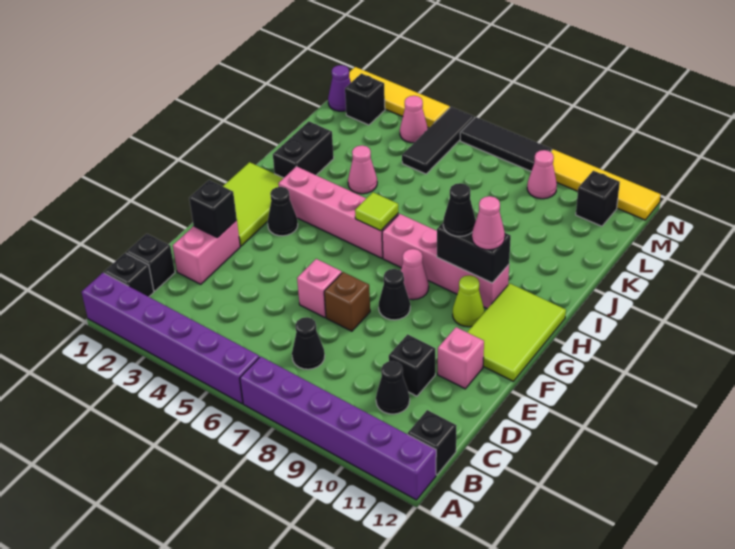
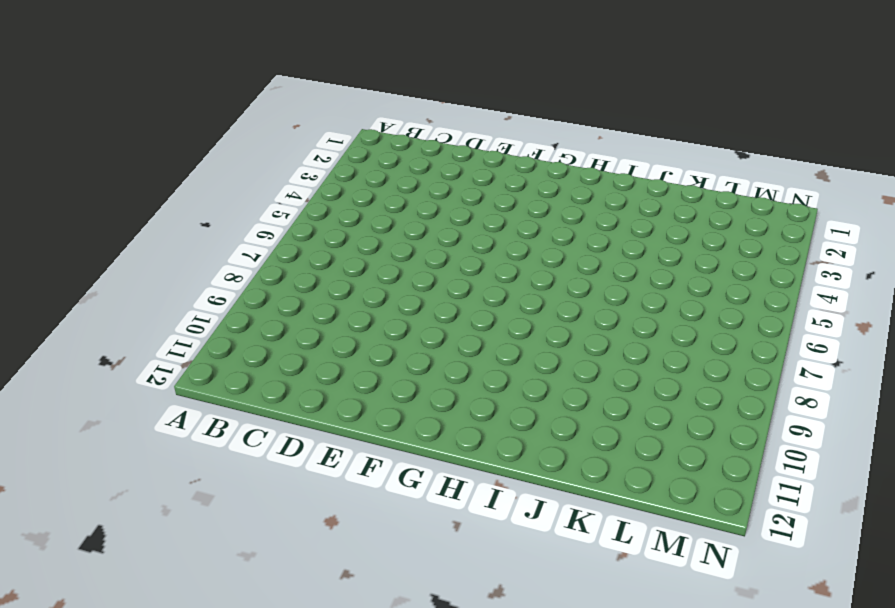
none -> purple 1x6 brick [82,273,259,404]
none -> purple 1x6 brick [240,356,436,500]
none -> black 1x1 brick [104,253,154,297]
none -> black 1x1 brick [408,410,456,475]

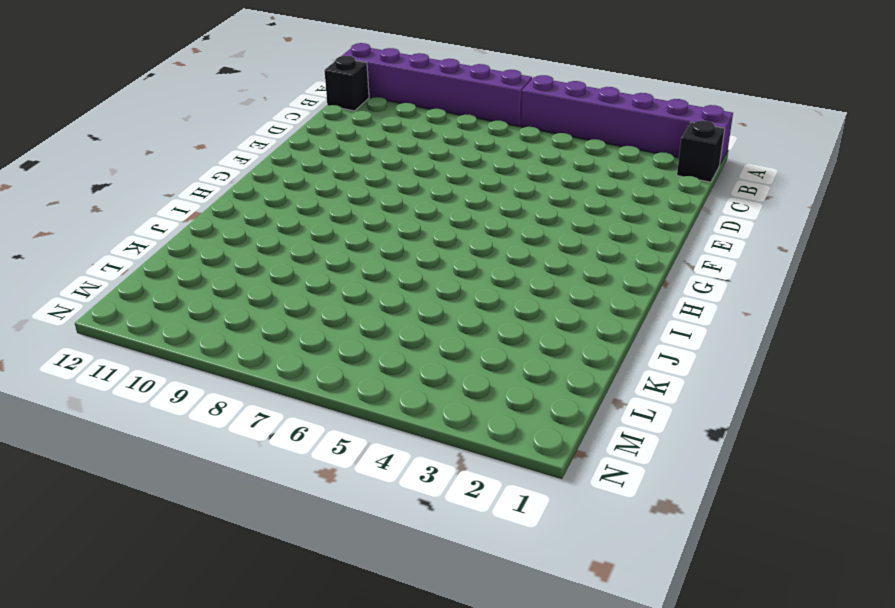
none -> black 1x1 brick [126,234,175,291]
none -> black 1x1 cone [292,317,325,369]
none -> black 1x1 cone [376,361,410,414]
none -> pink 1x2 brick [173,220,240,284]

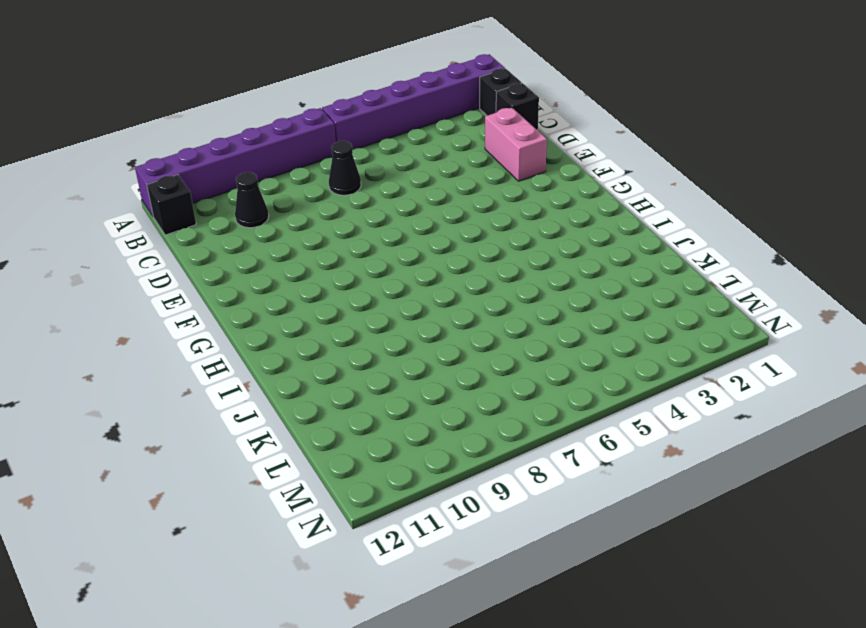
none -> black 1x1 brick [389,334,435,396]
none -> pink 1x1 brick [297,259,342,318]
none -> brown 1x1 brick [324,272,370,331]
none -> pink 1x1 brick [438,327,484,389]

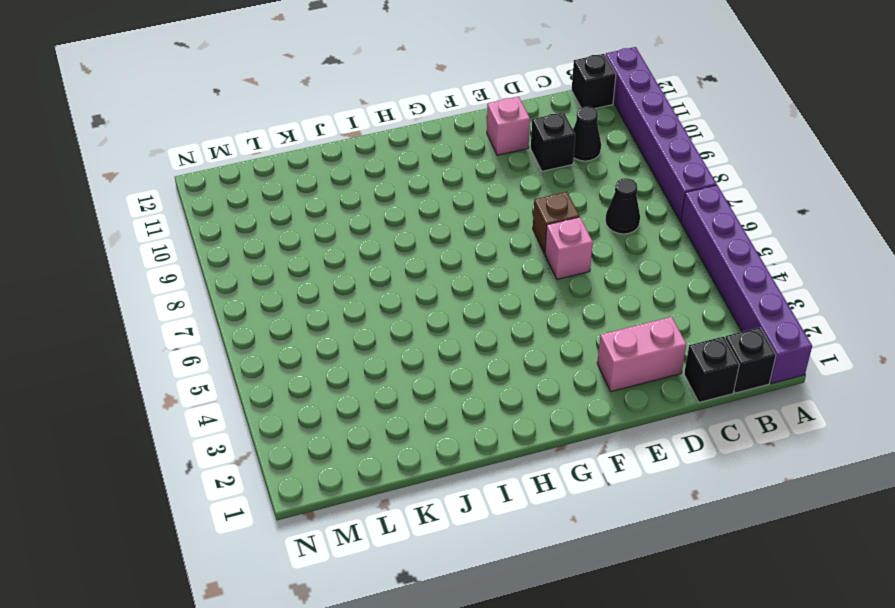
none -> lime 2x3 tile [223,162,283,246]
none -> black 1x1 cone [379,269,410,320]
none -> lime 2x3 tile [467,283,566,381]
none -> black 1x1 cone [268,187,298,236]

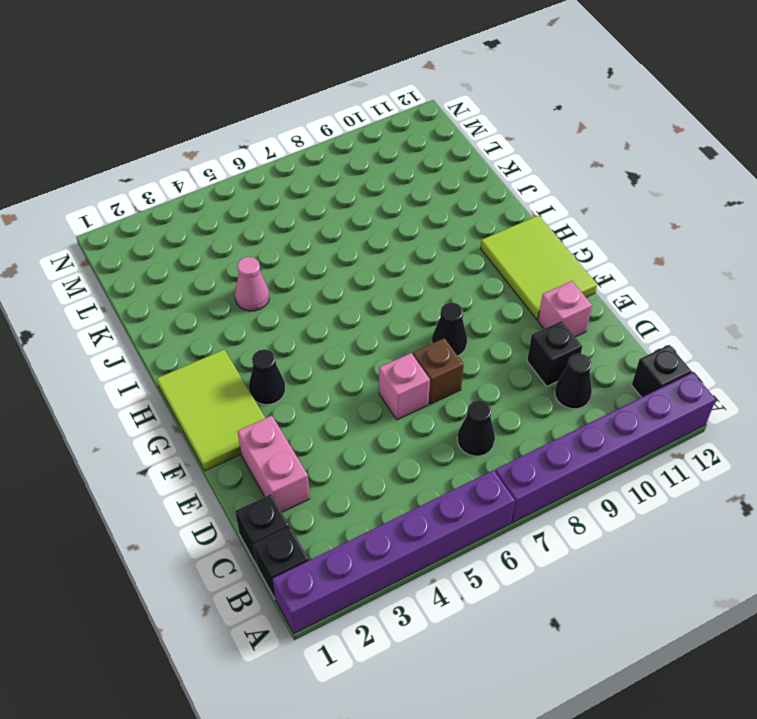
none -> pink 1x1 cone [401,249,429,300]
none -> lime 1x1 cone [453,275,484,327]
none -> pink 1x4 brick [278,166,398,258]
none -> pink 1x4 brick [382,214,509,309]

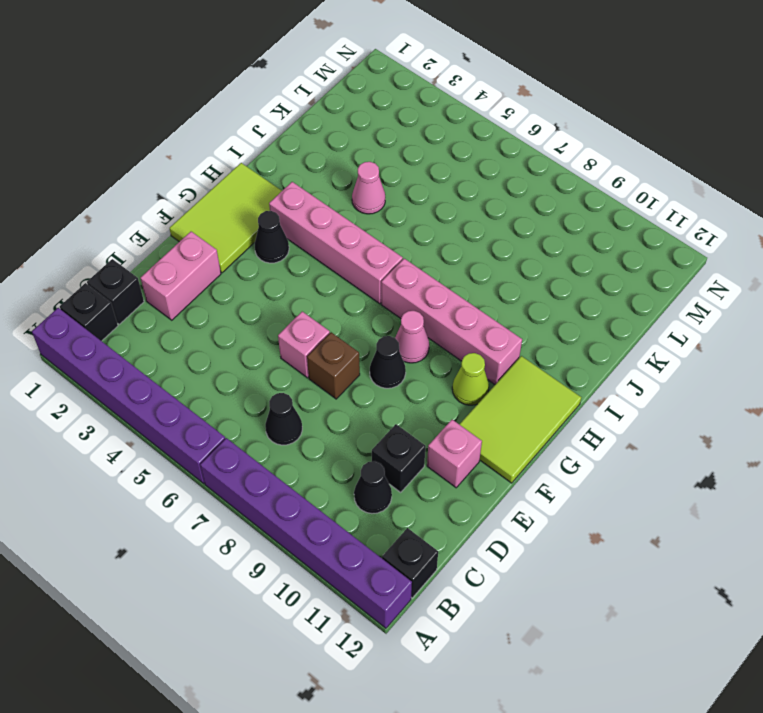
none -> black 1x2 brick [273,121,334,178]
none -> black 1x3 tile [402,107,475,174]
none -> purple 1x1 cone [328,65,351,111]
none -> black 1x1 brick [345,74,385,125]

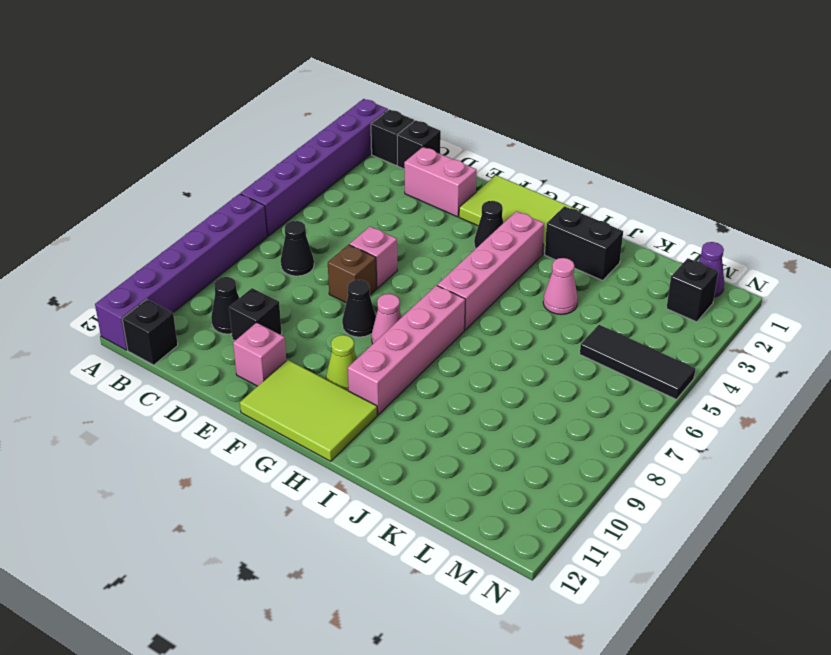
none -> pink 1x1 cone [400,96,428,143]
none -> pink 1x1 cone [527,150,557,199]
none -> black 1x1 brick [576,171,620,226]
none -> yellow 1x4 tile [349,67,450,128]

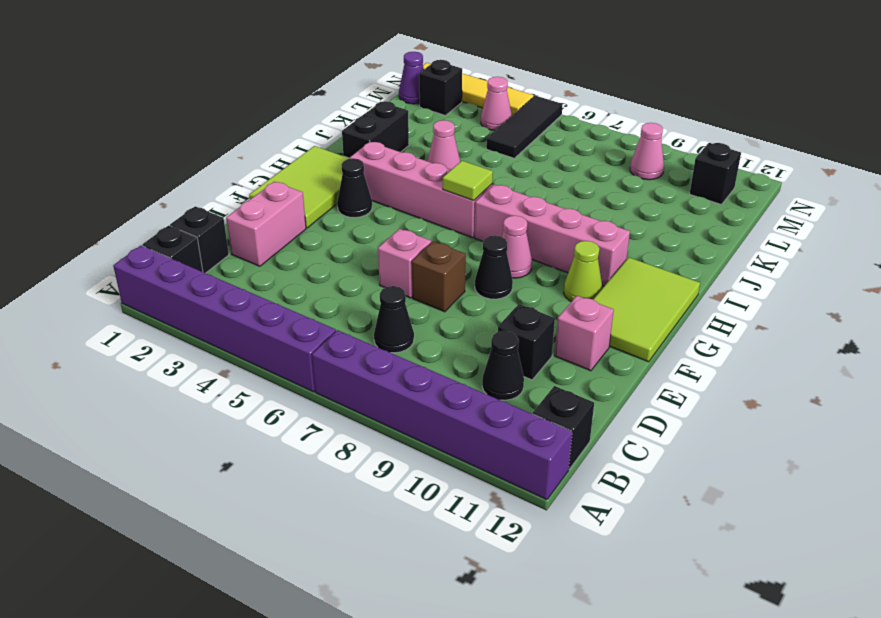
none -> black 1x3 tile [460,117,552,171]
none -> yellow 1x4 tile [551,149,661,220]
none -> black 1x1 brick [189,180,237,238]
none -> black 1x2 brick [437,223,511,283]

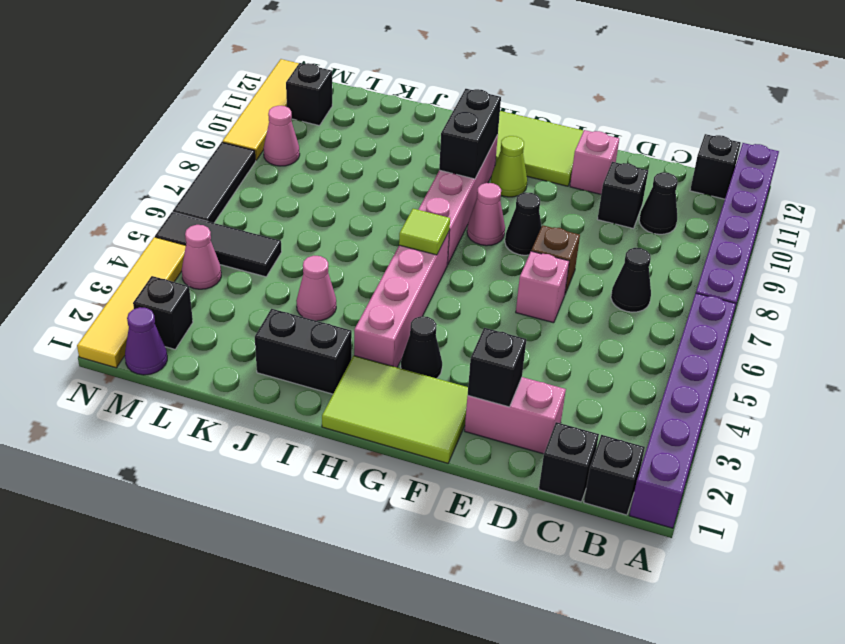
none -> black 1x1 cone [443,183,476,237]
none -> pink 1x1 cone [472,196,505,250]

